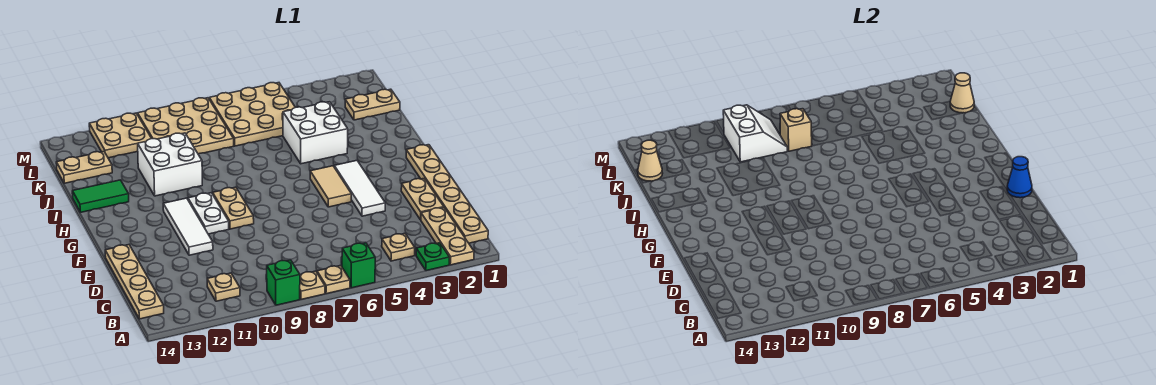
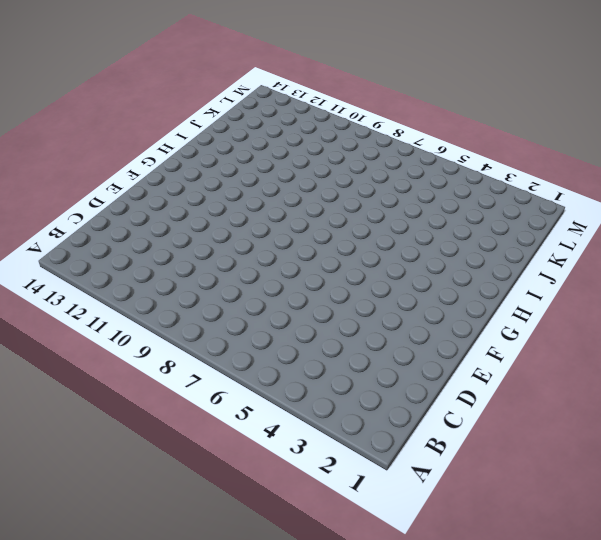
none -> tan 1x3 plate [421,208,474,265]
none -> green 1x1 plate [416,243,449,271]
none -> green 1x1 brick [342,243,375,288]

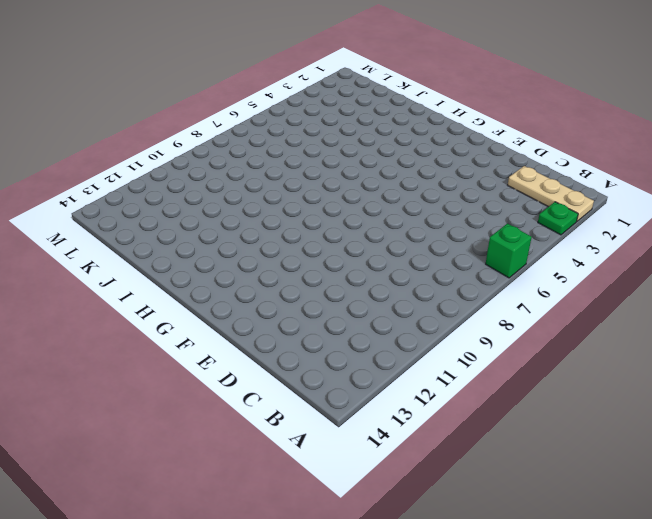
none -> tan 1x1 plate [317,265,350,294]
none -> tan 1x1 plate [300,271,325,299]
none -> green 1x1 brick [267,260,300,305]

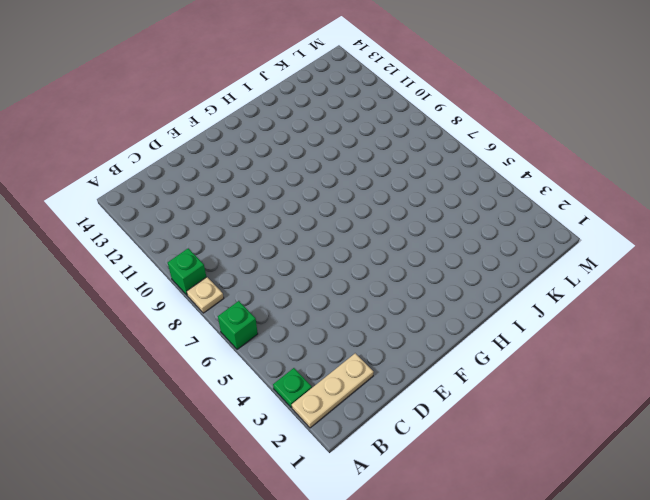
none -> tan 1x1 plate [317,265,350,294]
none -> tan 1x6 plate [406,145,488,243]
none -> tan 1x1 plate [382,234,415,261]

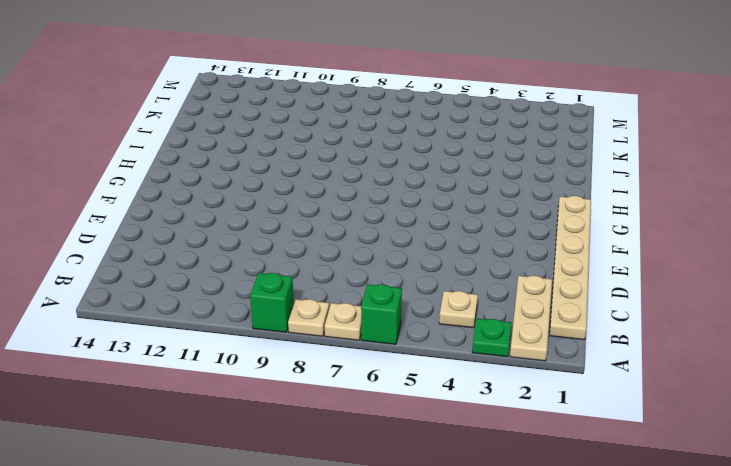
none -> tan 1x1 plate [207,273,240,301]
none -> tan 1x4 plate [105,245,164,319]
none -> tan 1x2 plate [401,178,444,220]

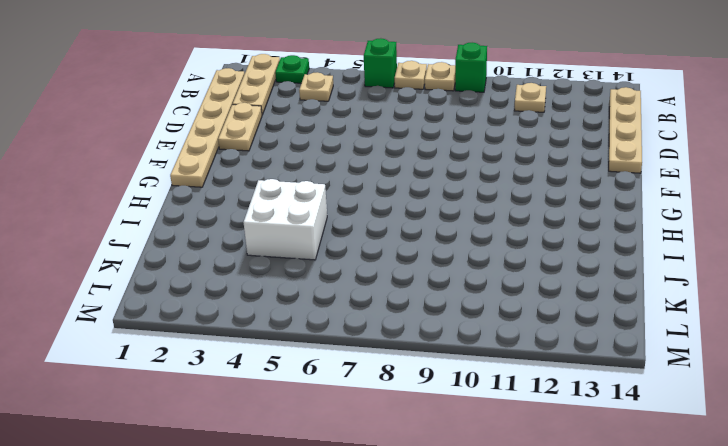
none -> white 1x3 tile [334,161,385,216]
none -> white 1x3 tile [163,198,213,255]
none -> tan 1x2 tile [310,166,351,207]

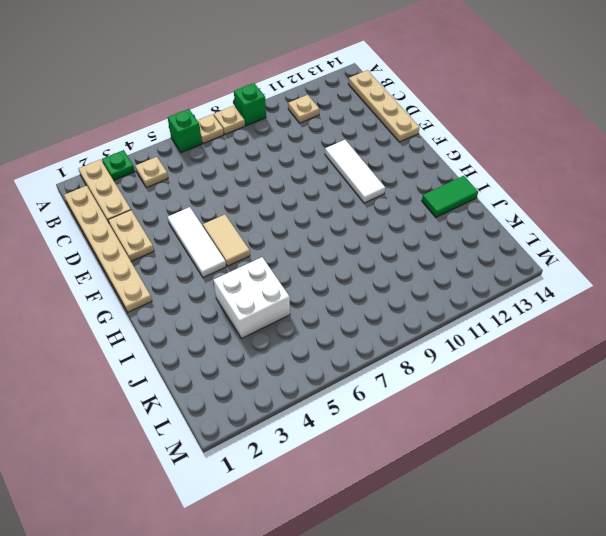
none -> tan 1x2 plate [213,187,254,229]
none -> white 1x2 plate [188,193,229,234]
none -> white 2x2 brick [138,133,202,196]

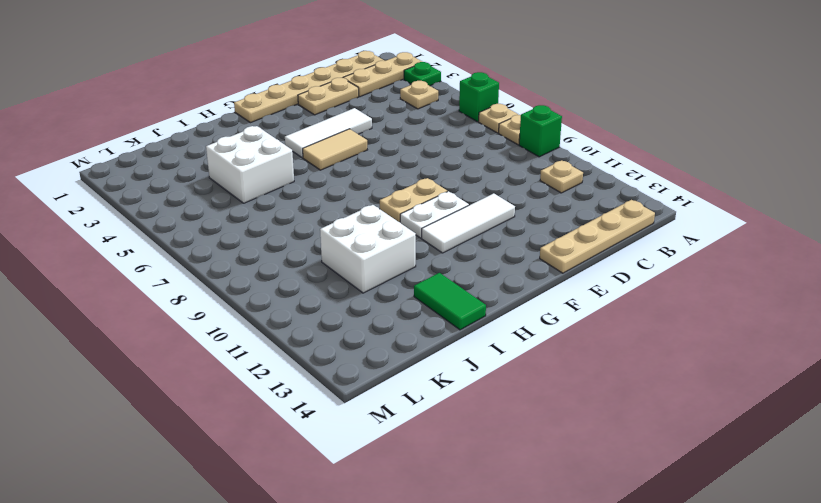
none -> tan 1x2 plate [345,89,400,120]
none -> tan 3x3 plate [209,83,295,146]
none -> tan 3x3 plate [138,98,234,154]

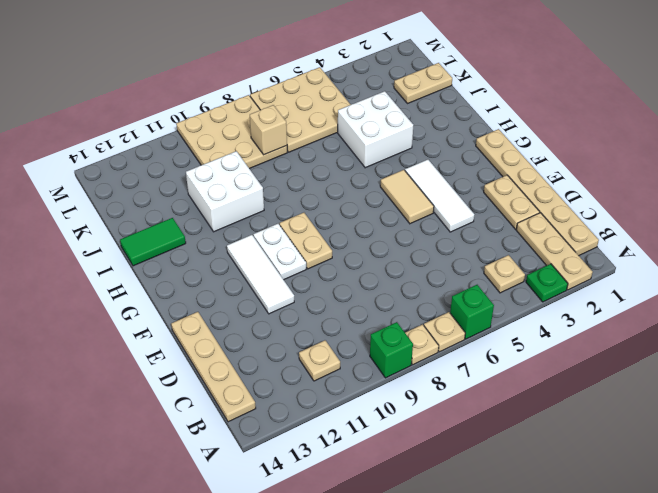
none -> tan 1x2 plate [56,152,112,183]
none -> tan 2x2 plate [89,113,152,158]
none -> blue 1x1 cone [1007,157,1032,198]

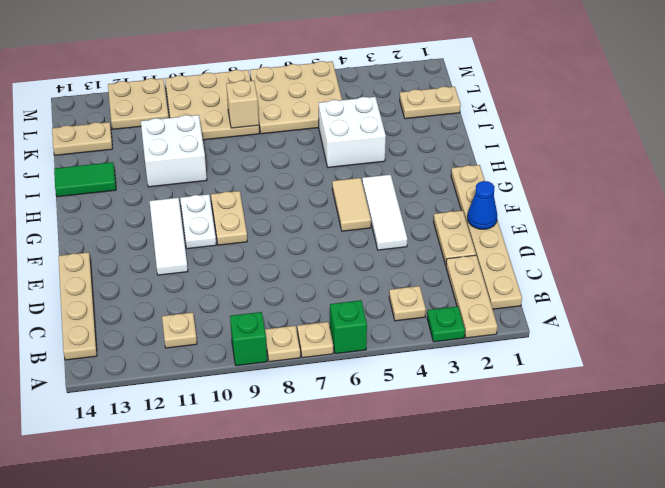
none -> tan 1x1 cone [950,73,974,113]
none -> white 2x2 slope [723,105,788,162]
none -> tan 1x1 cone [638,140,663,181]

